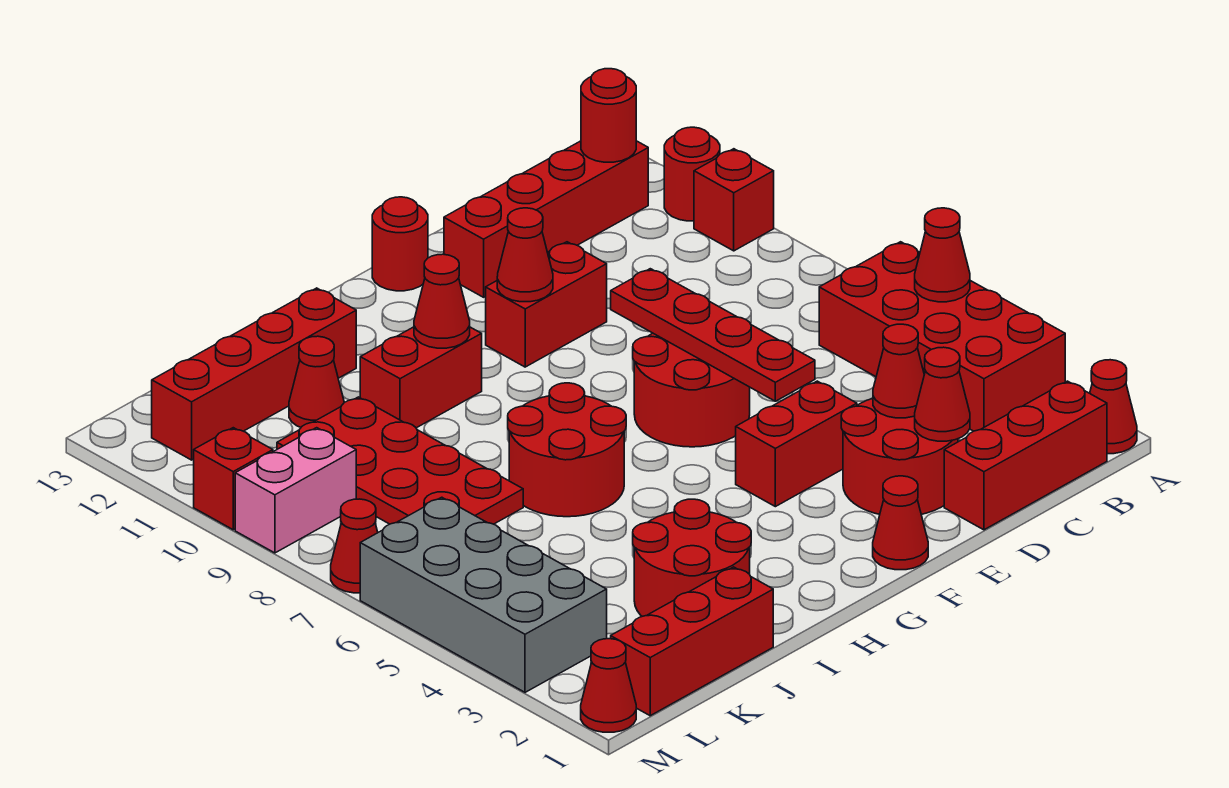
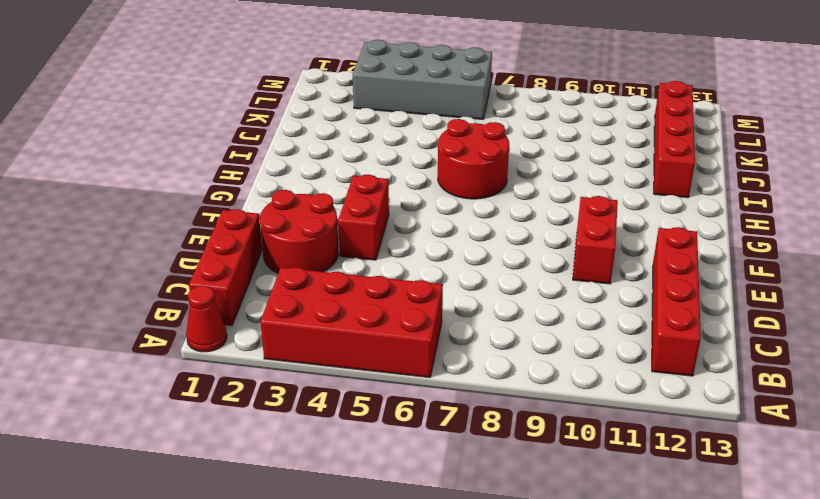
none -> red 1x1 brick [694,149,774,251]
none -> red 1x1 round brick [664,127,720,221]
none -> red 2x2 round brick [633,333,750,447]
none -> red 1x1 cone [873,476,928,570]

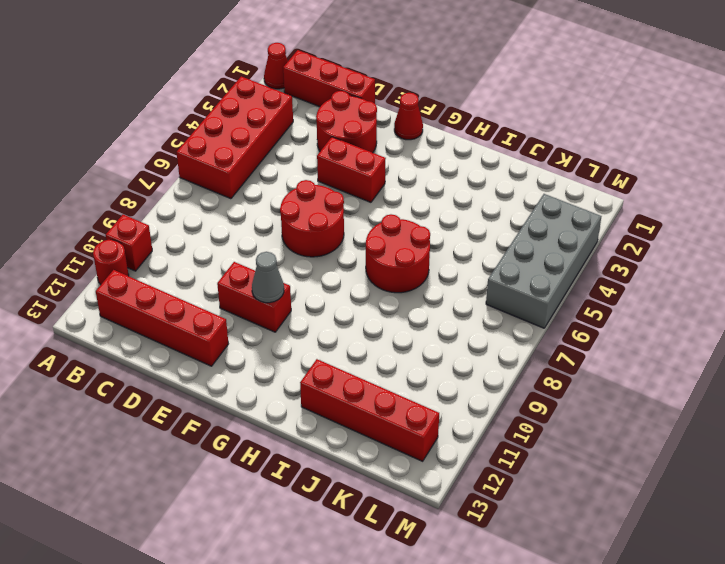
grey 1x1 cone [252,252,284,303] -> red 1x1 cone [497,208,553,302]
none -> red 1x1 round brick [372,197,428,291]
none -> red 1x2 brick [360,327,482,428]
none -> red 2x2 round brick [633,499,751,616]
none -> red 1x3 brick [611,567,773,716]

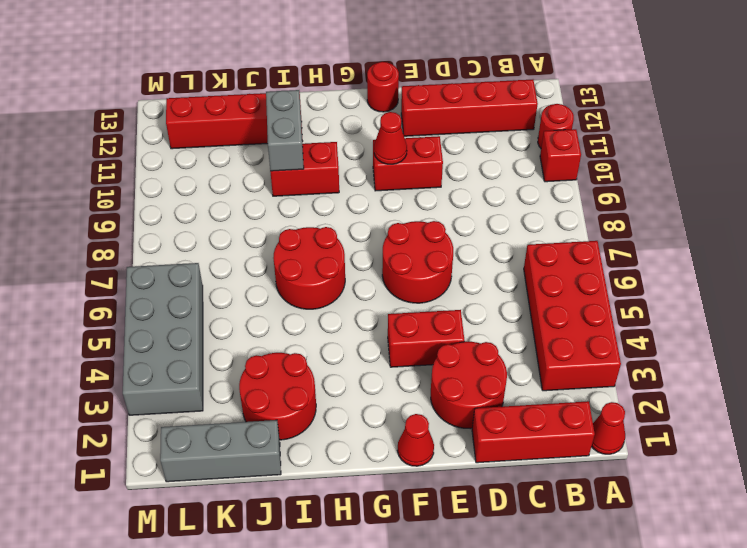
grey 1x2 brick [266,90,304,171] -> none
grey 1x3 brick [160,420,281,482] -> red 1x3 brick [611,567,773,716]
none -> red 2x4 plate [277,397,523,524]
none -> red 1x1 cone [289,336,344,427]
none -> pink 1x2 brick [235,428,356,553]
none -> red 1x1 cone [581,639,636,732]

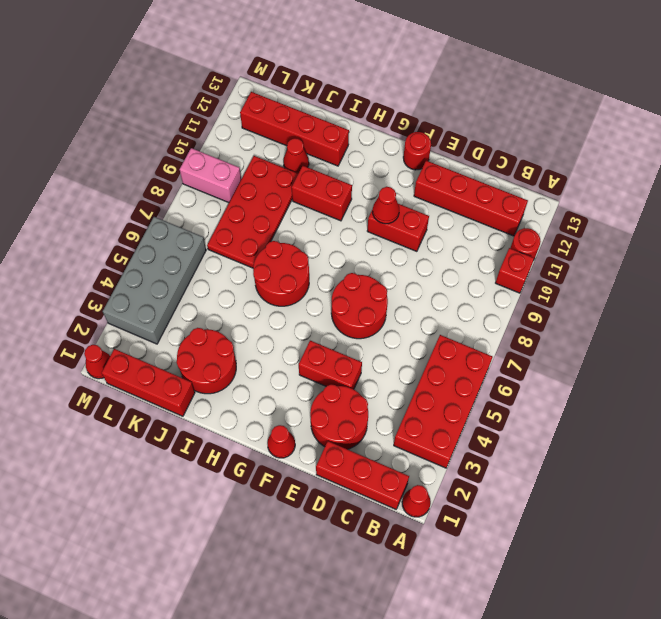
none -> red 1x1 cone [331,499,378,593]
none -> red 1x1 brick [194,428,273,530]
none -> red 1x1 cone [915,208,970,302]
none -> red 1x1 round brick [581,69,636,162]

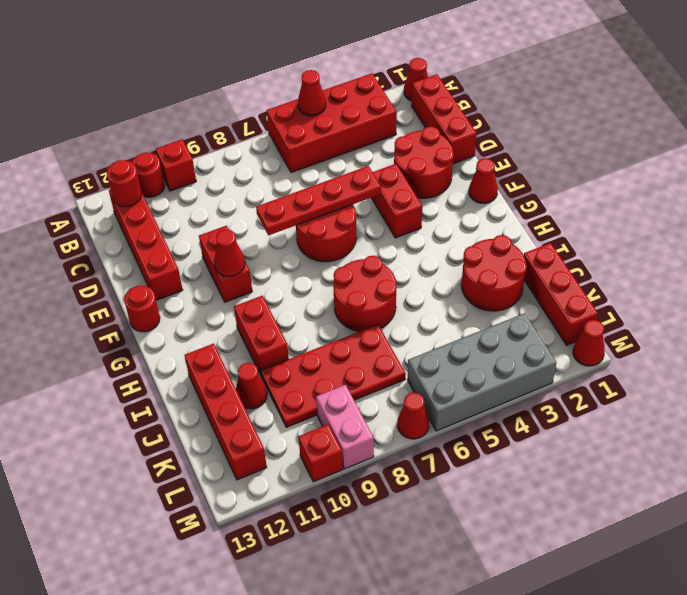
none -> red 1x1 cone [915,347,970,441]
none -> red 1x1 cone [873,324,924,418]
none -> red 1x1 cone [414,254,470,348]

